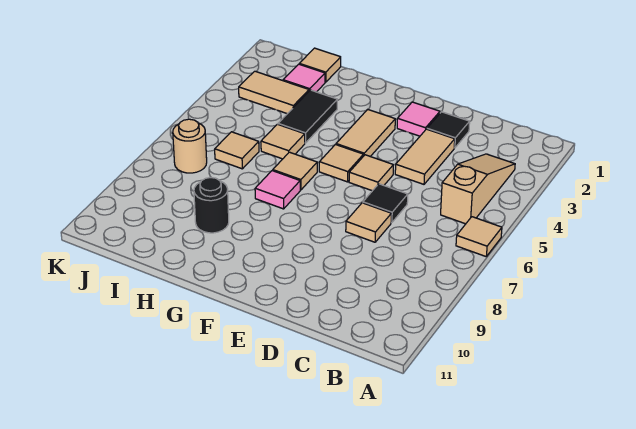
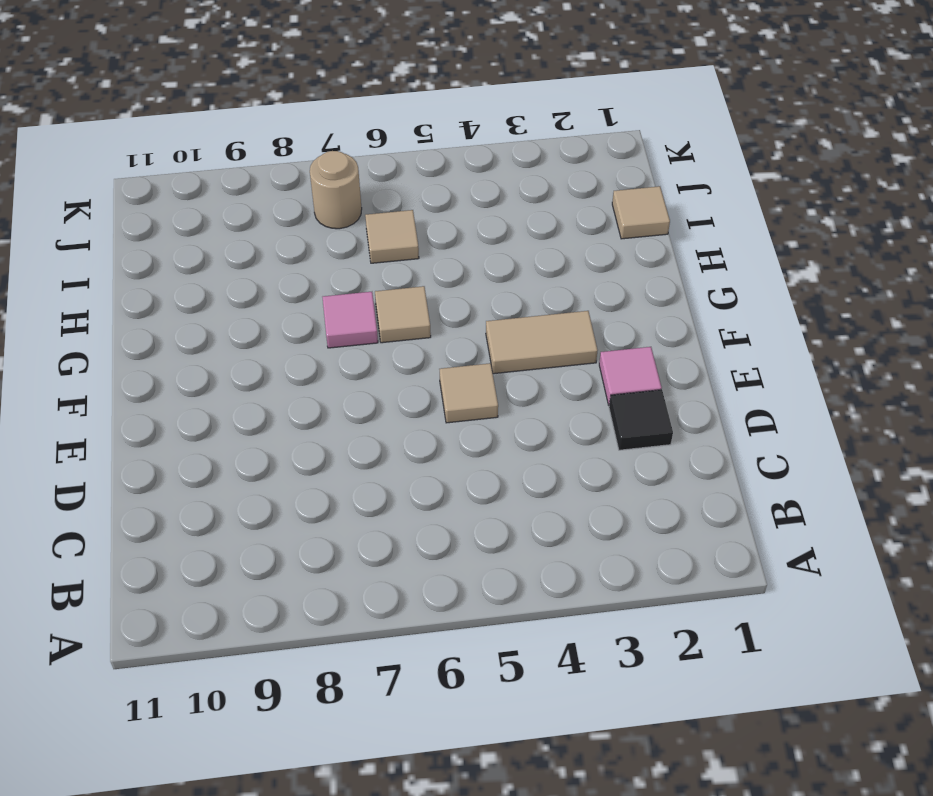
none -> tan 1x1 tile [456,217,502,256]
none -> tan 1x3 slope [441,154,515,224]
none -> tan 1x2 tile [395,129,455,184]

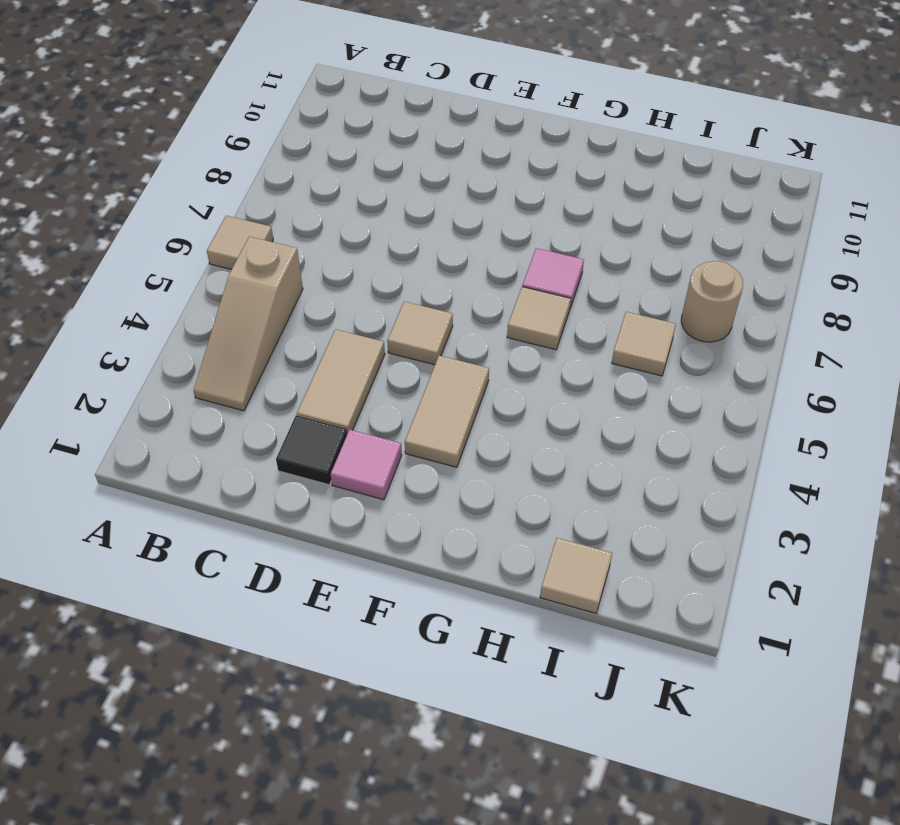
none -> black 1x1 tile [363,184,408,223]
none -> tan 1x1 tile [346,203,391,242]
none -> tan 1x1 tile [319,144,363,182]

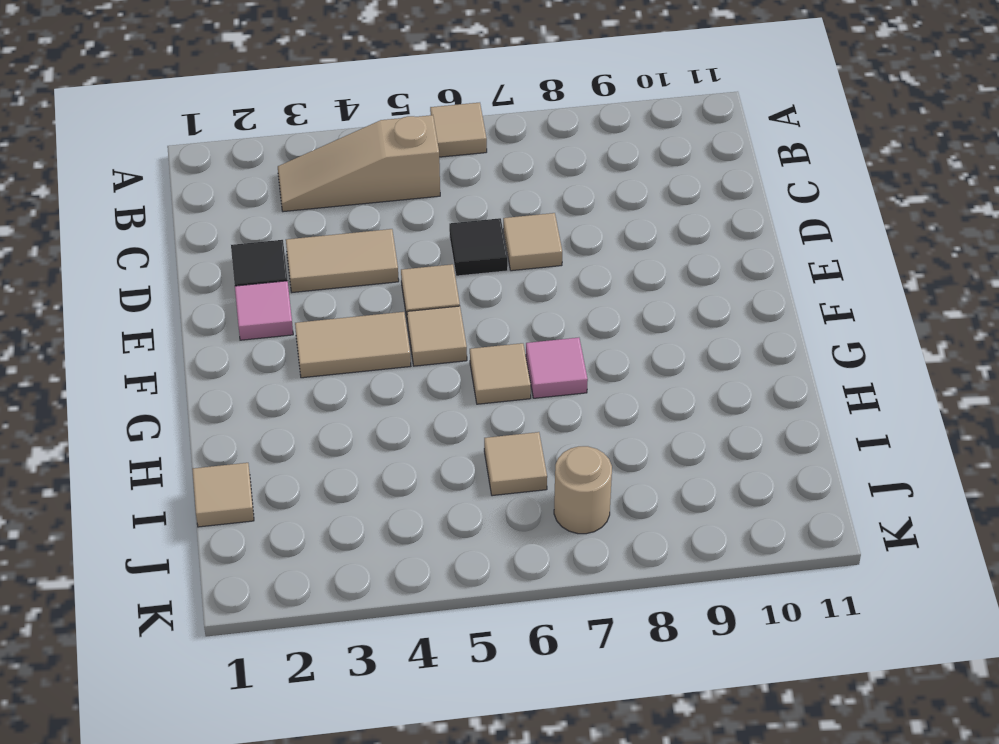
none -> black 1x2 tile [278,90,337,143]
none -> tan 1x1 tile [261,124,305,159]
none -> black 1x1 round brick [194,178,229,233]

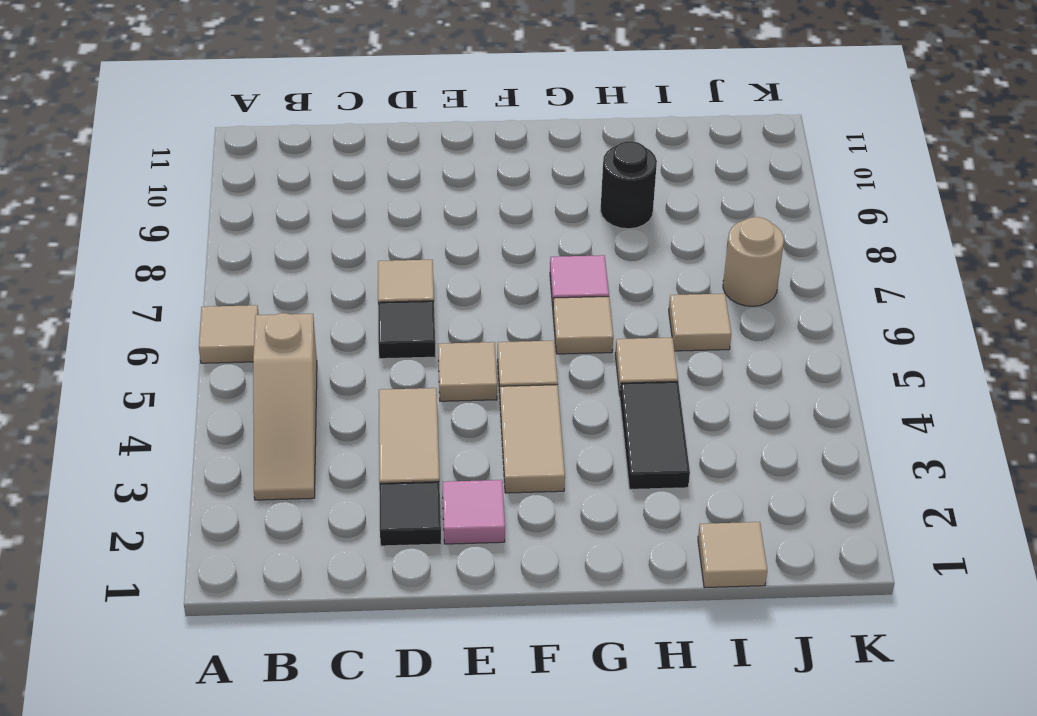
none -> pink 1x1 tile [283,64,325,92]
none -> tan 1x2 tile [239,71,309,114]

